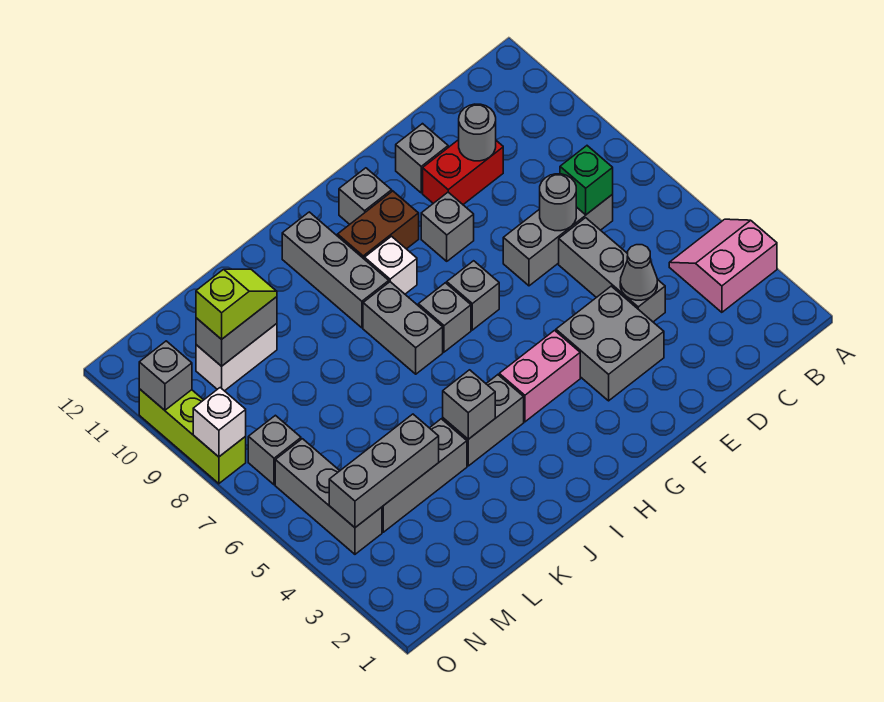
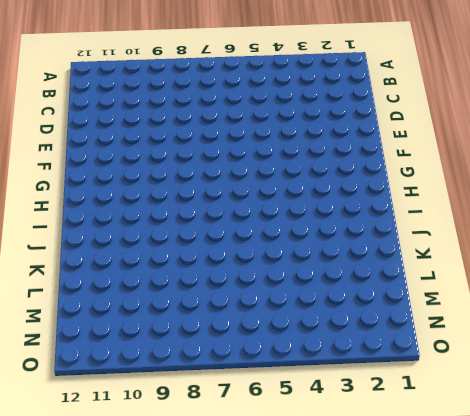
none -> pink 2x2 slope [669,219,777,312]
none -> grey 1x3 brick [503,194,613,286]
none -> grey 1x3 brick [559,218,665,322]
none -> red 1x2 brick [423,140,503,204]

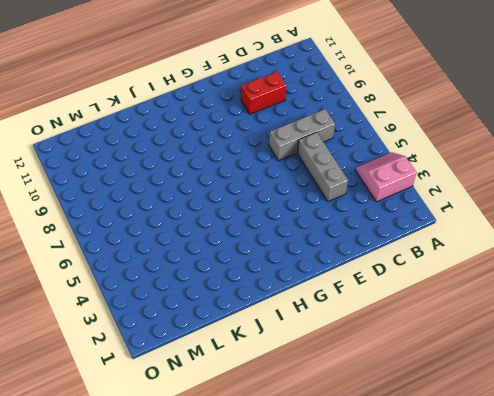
none -> grey 2x2 brick [556,286,664,401]
none -> grey 1x1 brick [396,124,448,193]
none -> grey 1x1 brick [421,192,474,261]
none -> pink 1x2 brick [499,330,580,422]

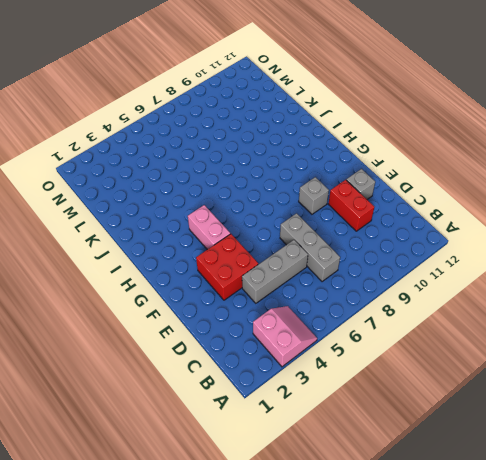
red 2x2 brick [196,234,258,300] -> grey 2x2 brick [556,286,664,401]
none -> grey 1x1 brick [447,261,499,330]
none -> brown 1x2 brick [338,191,419,259]
none -> grey 1x1 brick [339,168,392,224]
none -> grey 1x1 brick [418,283,471,352]

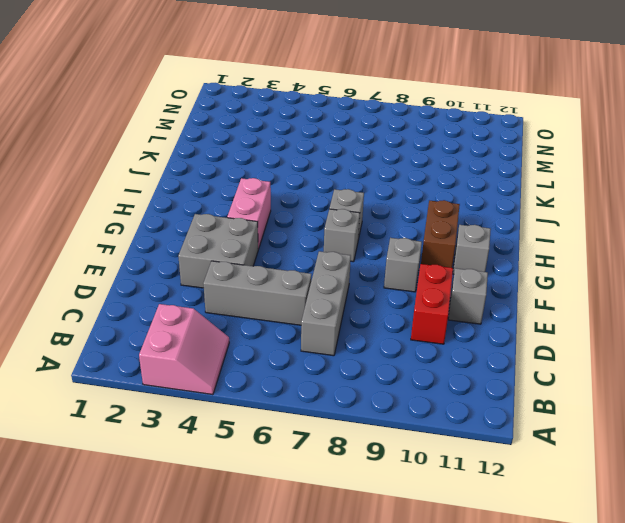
none -> white 1x1 brick [365,236,417,294]
none -> grey 1x2 brick [443,375,524,466]
none -> grey 1x2 brick [363,282,443,374]
none -> grey 1x3 brick [282,212,389,328]

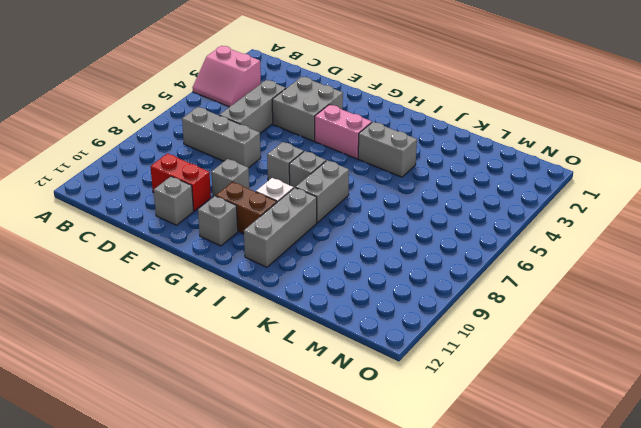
none -> grey 1x3 brick [382,419,467,532]
none -> white 1x2 brick [196,324,277,391]
none -> grey 1x3 brick [275,439,382,554]
none -> grey 1x1 brick [248,415,301,485]

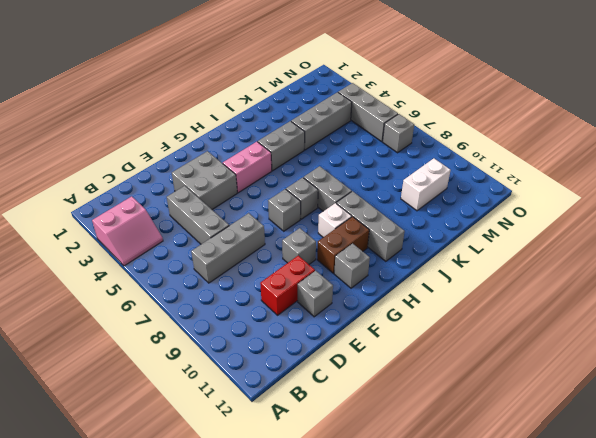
none -> lime 1x3 brick [139,389,246,484]
none -> green 1x1 brick [560,146,613,215]
none -> grey 1x1 cone [620,245,657,300]
none -> grey 1x1 round brick [540,174,576,231]

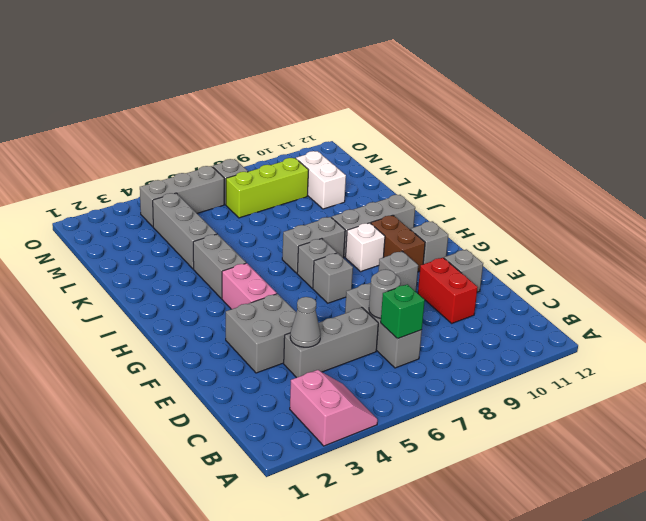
lime 1x3 brick [226,158,308,218] -> lime 1x3 brick moved to [139,389,246,484]
none -> grey 1x1 round brick [459,104,496,161]
none -> grey 1x1 brick [443,370,495,439]
none -> grey 1x3 brick [329,414,439,527]
none -> grey 1x2 brick [196,297,277,366]

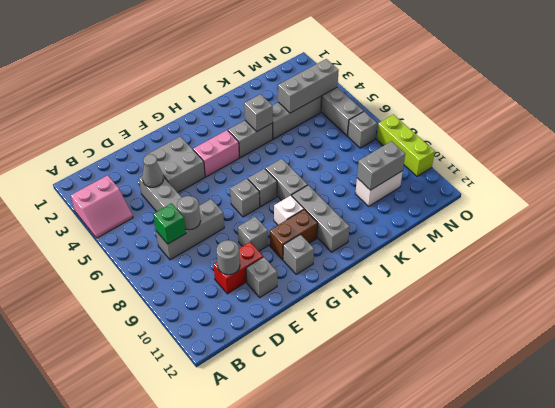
none -> white 1x1 brick [193,388,246,457]
none -> grey 1x1 brick [139,341,192,410]
none -> lime 1x2 slope [196,269,277,339]

